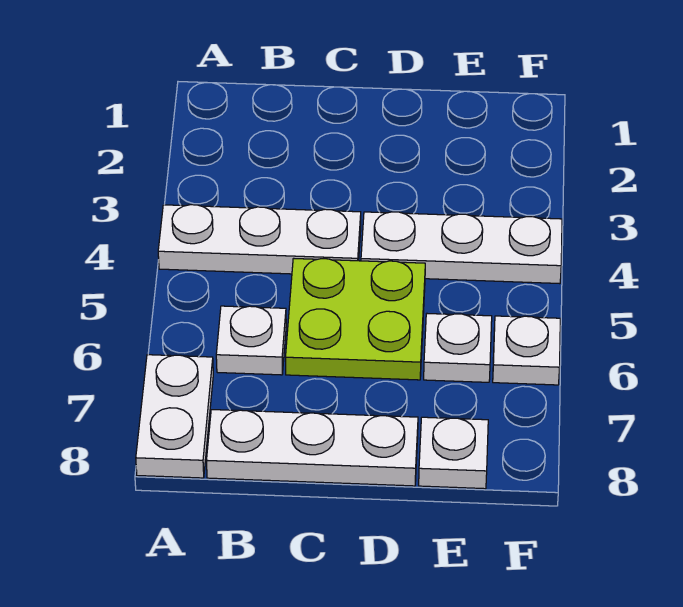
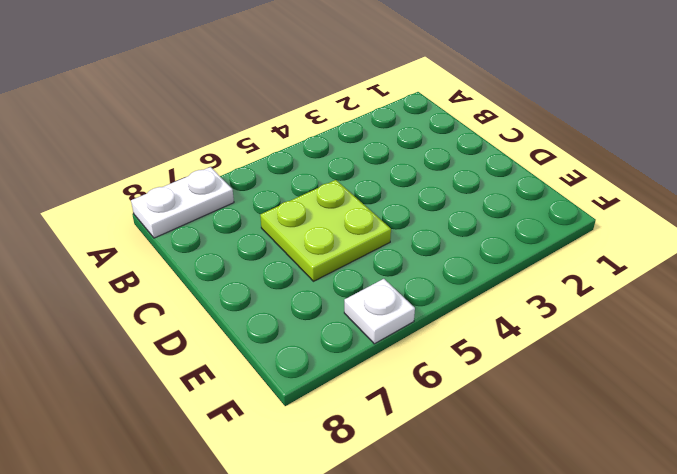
none -> white 1x3 plate [158,205,361,274]
none -> white 1x1 plate [216,306,286,375]

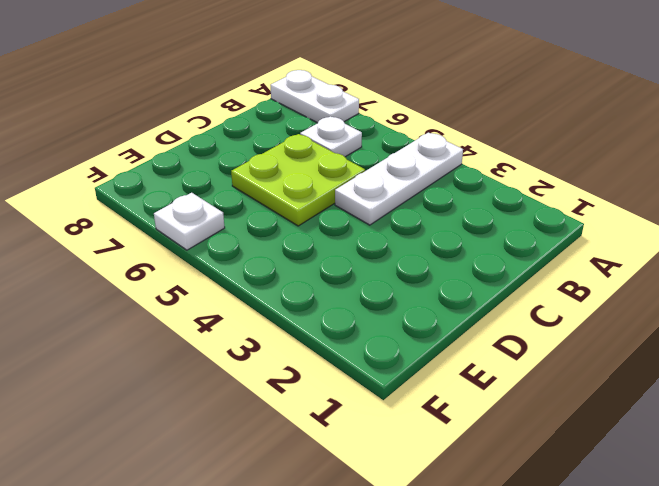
none -> white 1x3 plate [206,410,418,486]
none -> white 1x3 plate [361,212,562,284]

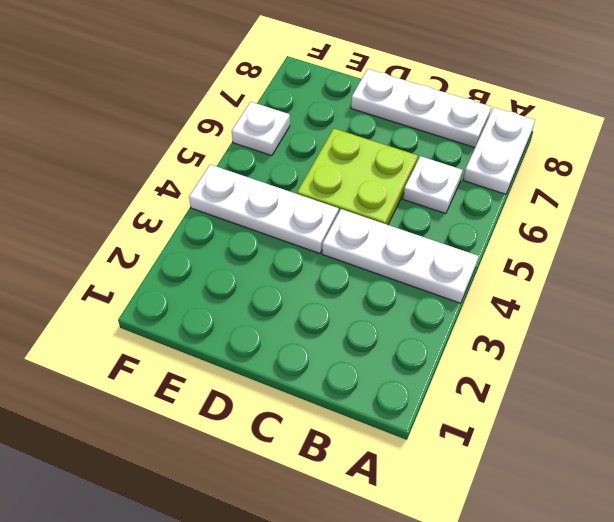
none -> white 1x1 plate [424,314,492,382]
none -> white 1x1 plate [419,417,488,489]

